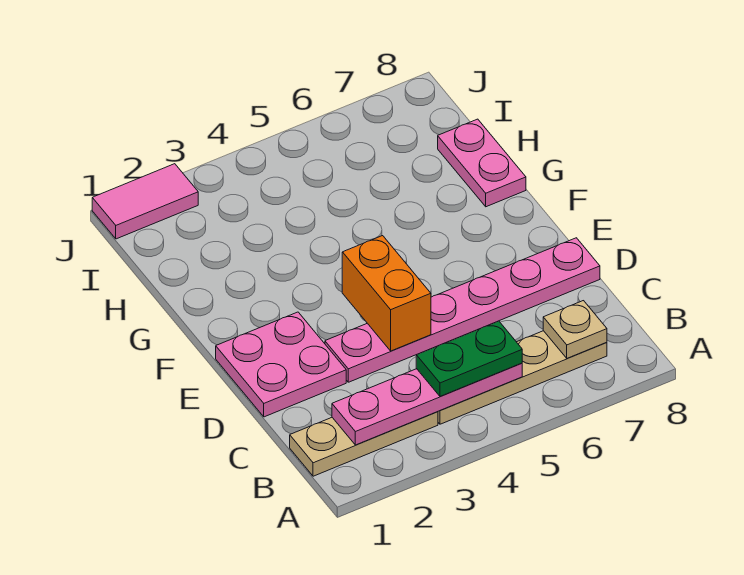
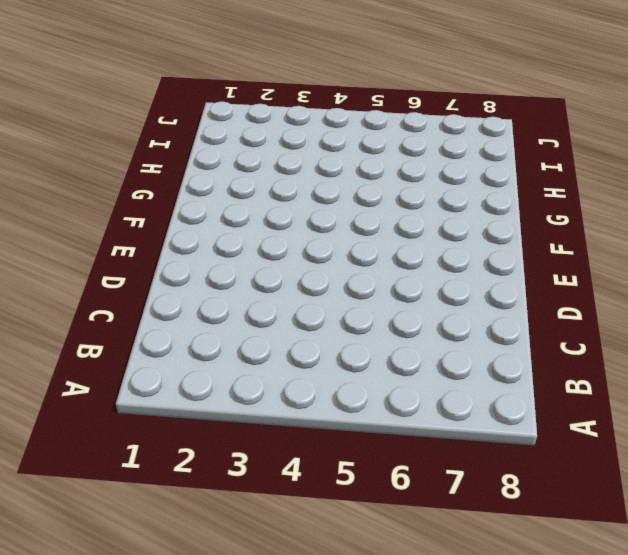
none -> tan 1x3 plate [290,412,438,476]
none -> tan 1x4 plate [438,331,607,424]

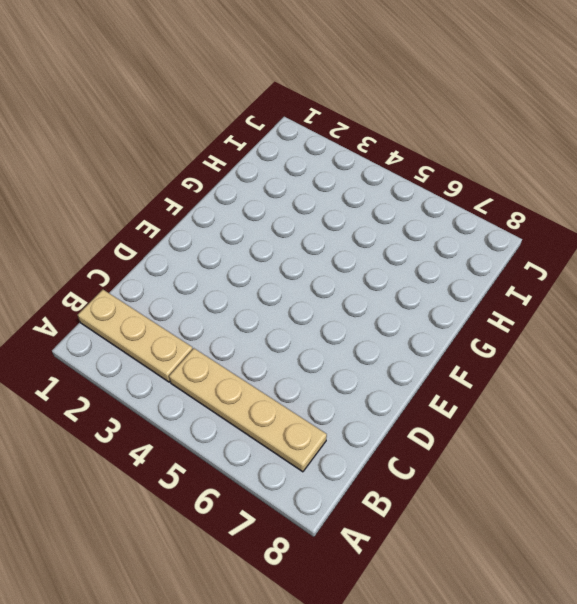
none -> pink 2x2 plate [216,312,346,417]
none -> pink 1x6 plate [325,238,600,382]

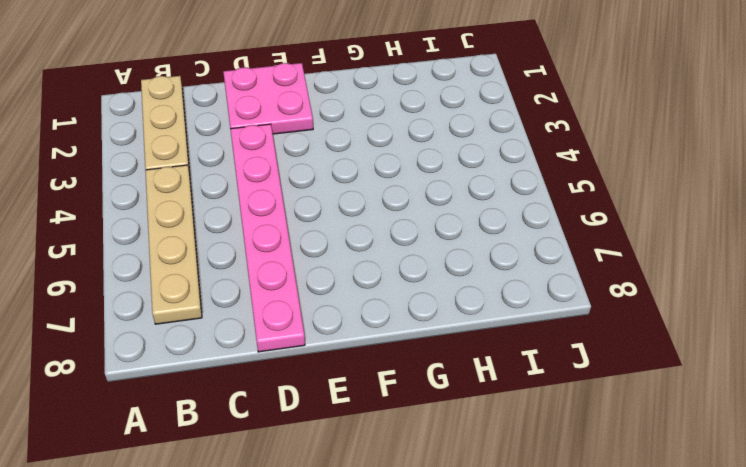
none -> pink 1x2 plate [438,119,526,207]
none -> pink 1x2 tile [92,164,198,239]

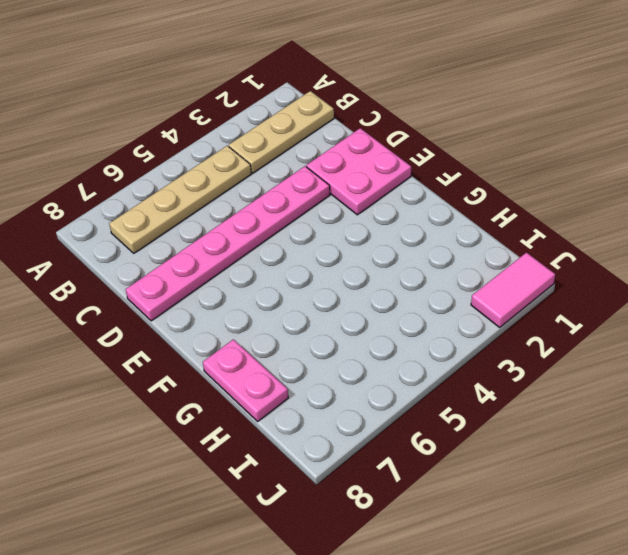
none -> pink 1x4 plate [332,363,522,445]
none -> tan 1x1 plate [543,301,607,358]

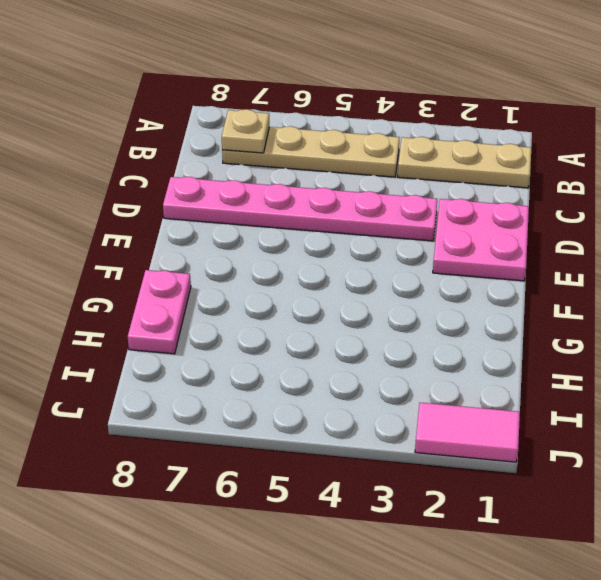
none -> pink 1x4 plate [332,363,522,445]
none -> orange 1x2 brick [342,236,431,351]

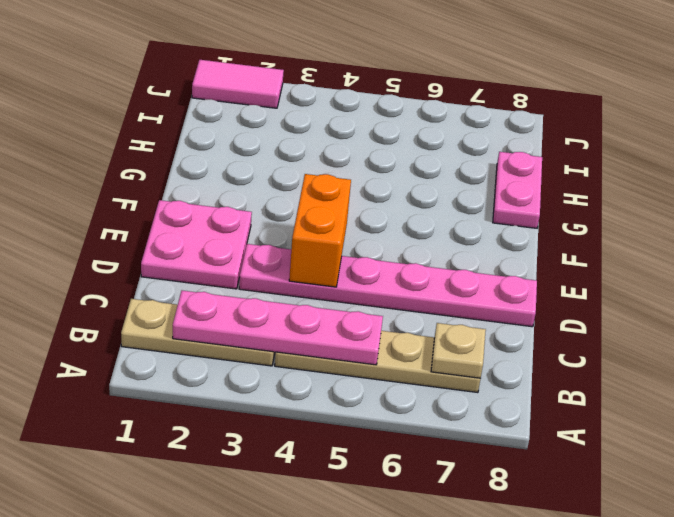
none -> green 1x2 plate [416,321,522,397]

